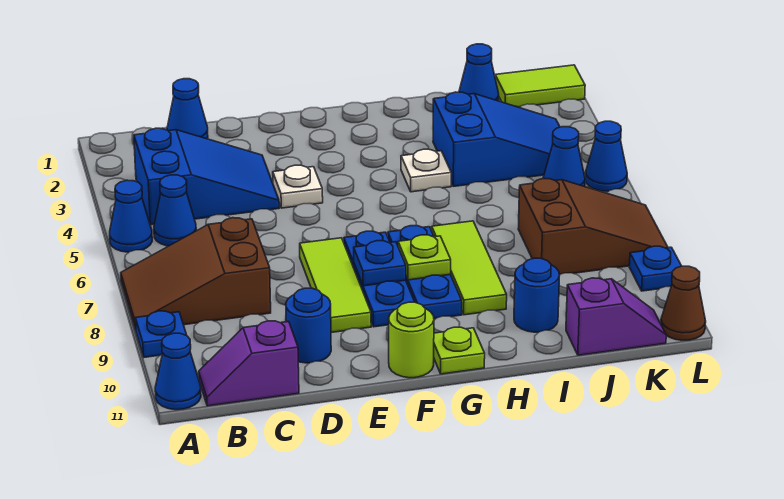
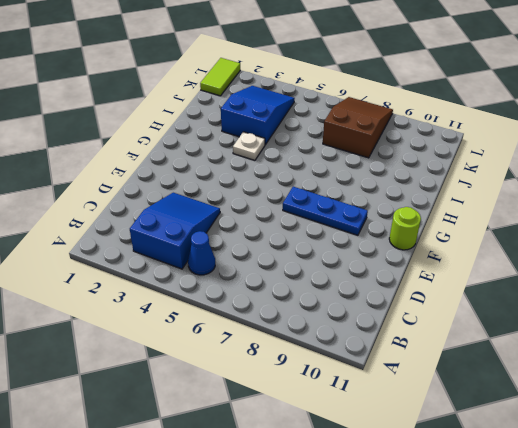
none -> blue 1x1 cone [110,180,152,252]
none -> brown 2x3 slope [121,218,271,330]
none -> blue 1x1 plate [135,311,186,357]

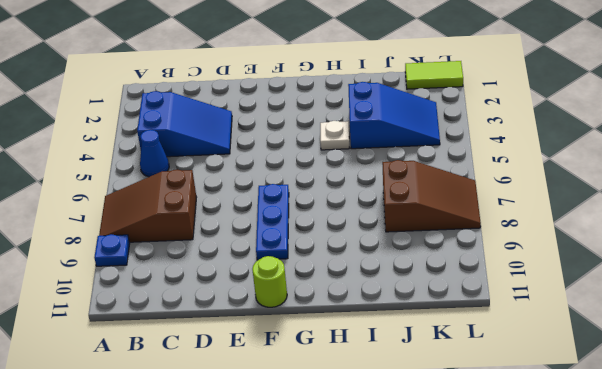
none -> blue 1x1 cone [110,180,152,252]
none -> blue 1x1 cone [155,333,201,410]
none -> purple 1x2 slope [199,321,299,406]

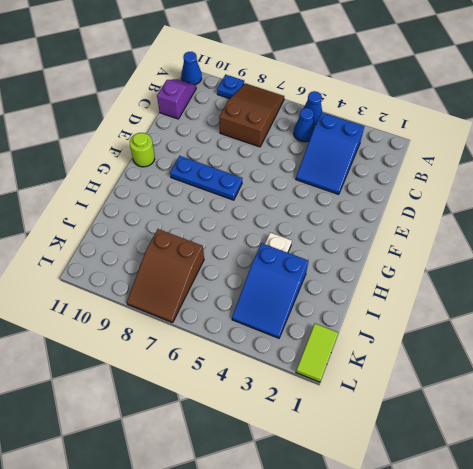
none -> blue 1x1 cone [167,79,208,139]
none -> blue 1x1 round brick [286,288,331,363]
none -> white 1x1 plate [273,165,323,208]

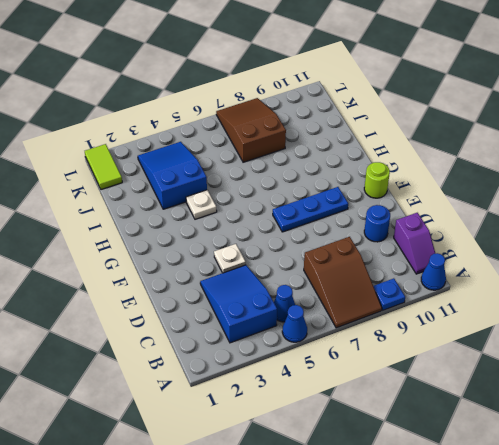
none -> blue 1x1 cone [167,79,208,139]
none -> lime 1x3 tile [300,238,371,333]
none -> blue 1x3 plate [388,226,462,319]

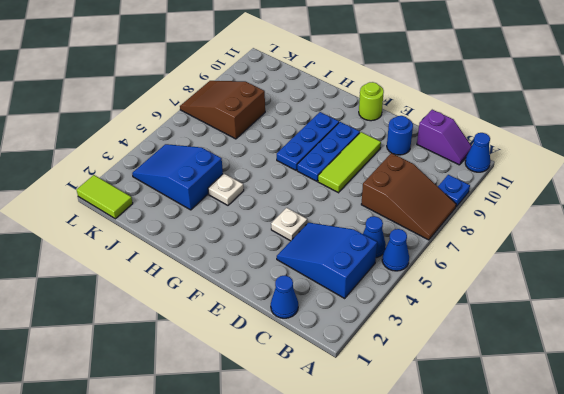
none -> lime 1x1 plate [434,327,485,374]
none -> lime 1x3 tile [432,221,507,315]
none -> blue 1x1 round brick [514,258,559,332]

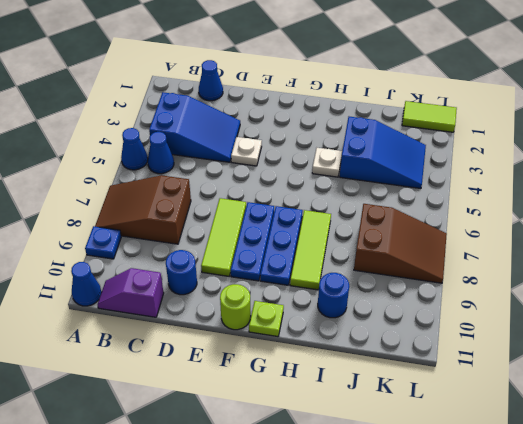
none -> blue 1x1 cone [459,44,499,101]
none -> purple 1x2 slope [566,278,666,355]
none -> blue 1x1 cone [543,127,585,187]

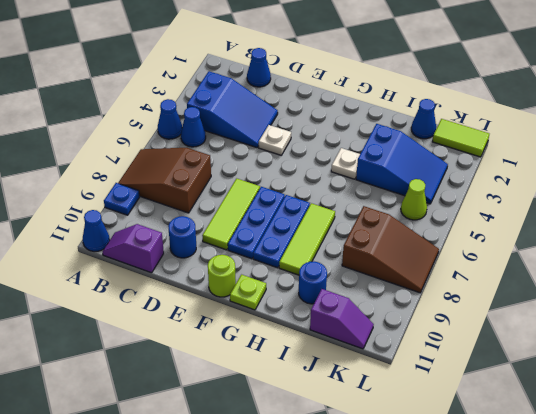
lime 1x1 cone [401,179,427,220] -> blue 1x1 cone [543,127,585,187]
none -> blue 1x1 cone [585,121,627,191]
none -> blue 1x1 plate [629,246,681,291]
none -> brown 1x1 cone [661,266,706,340]

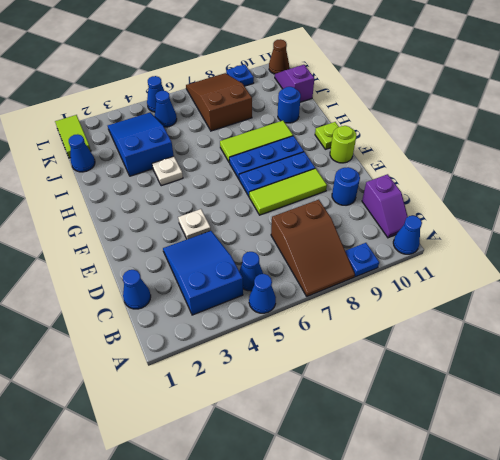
none -> blue 1x1 plate [354,241,406,286]
none -> lime 1x1 plate [398,235,451,280]

